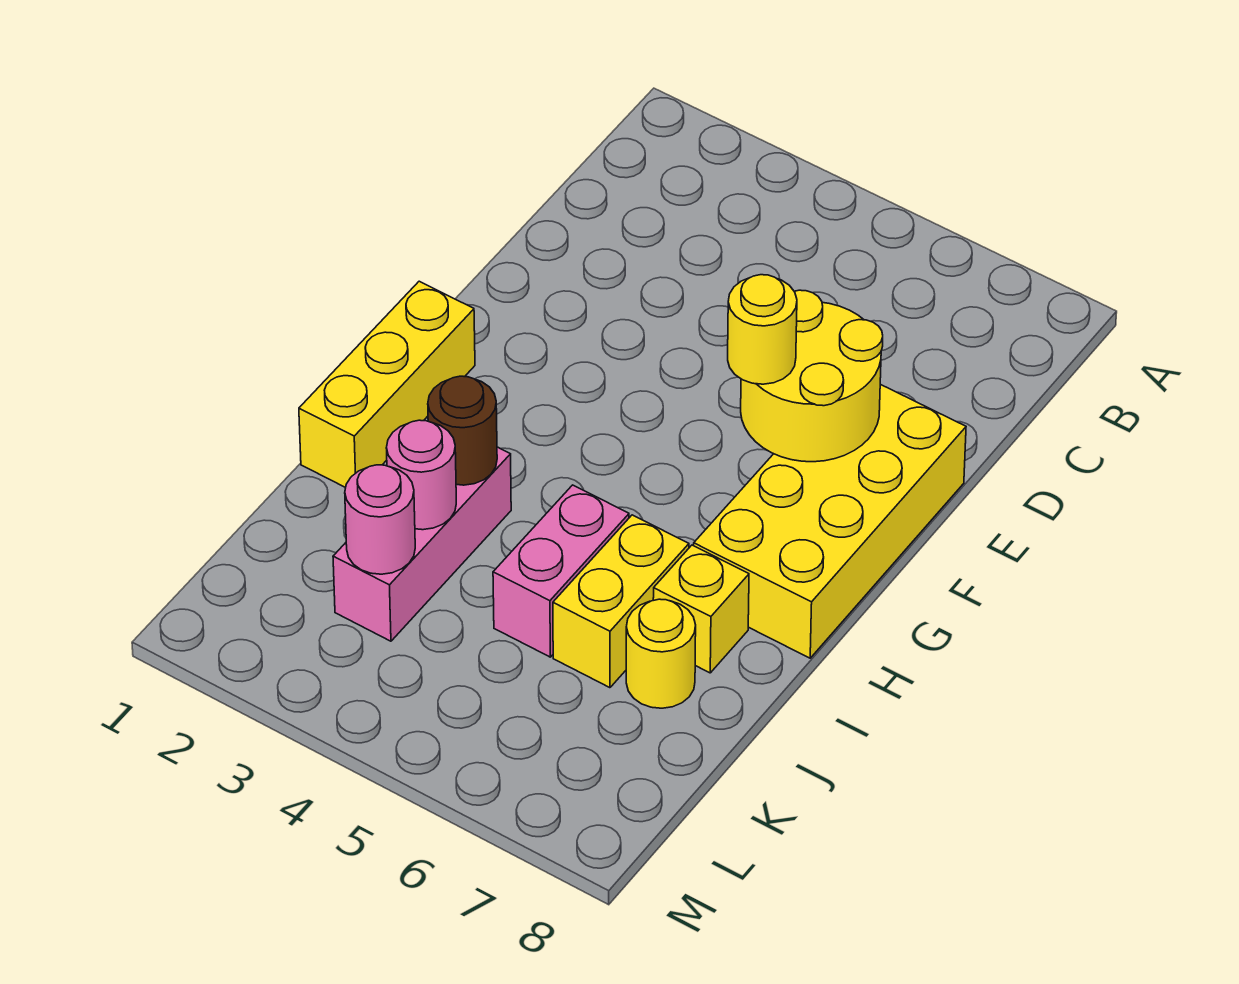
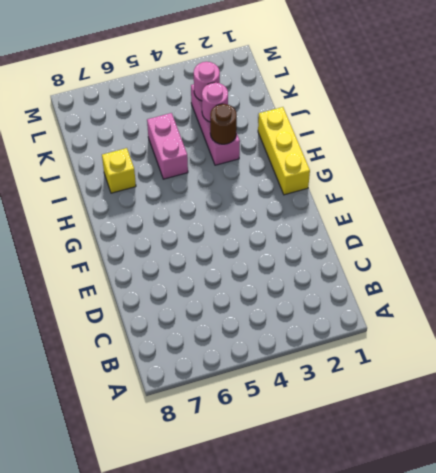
none -> yellow 2x4 brick [694,384,966,658]
none -> yellow 1x2 brick [553,515,689,688]
none -> yellow 1x1 round brick [626,599,696,708]

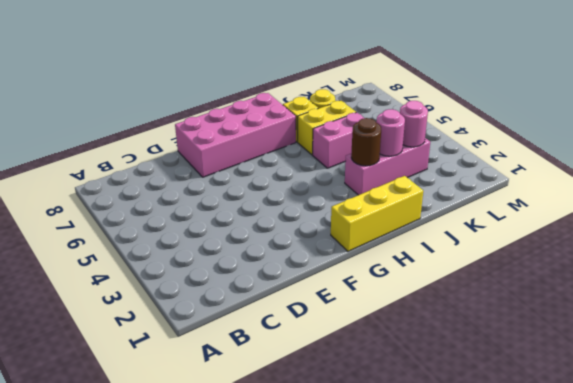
pink 2x4 brick [175,93,296,177] -> yellow 2x4 brick [694,384,966,658]
none -> yellow 2x2 round brick [741,290,883,462]
none -> yellow 1x1 round brick [728,275,797,384]

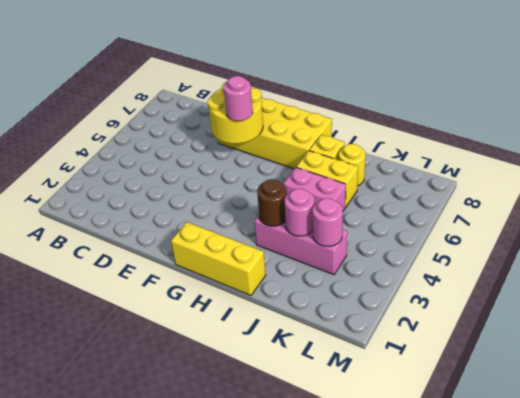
pink 1x1 round brick [223,76,253,121] -> yellow 1x1 round brick [728,275,797,384]

